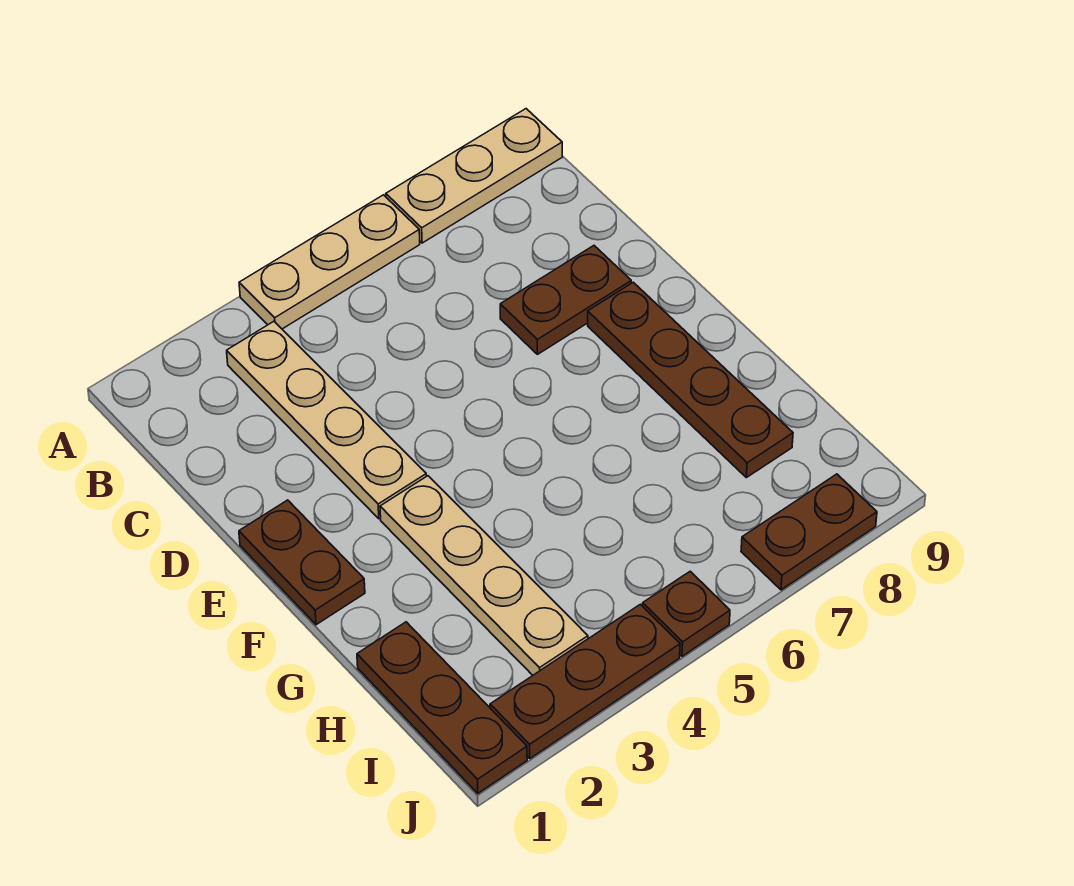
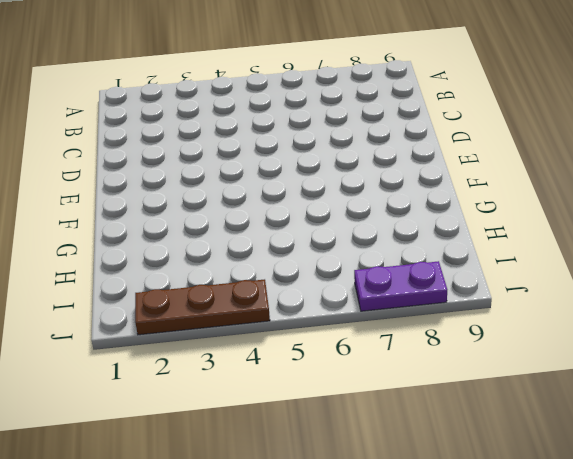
purple 1x2 plate [354,261,447,311] -> brown 1x2 plate [741,474,877,590]
none -> tan 1x3 plate [239,195,420,329]
none -> tan 1x3 plate [386,109,562,243]

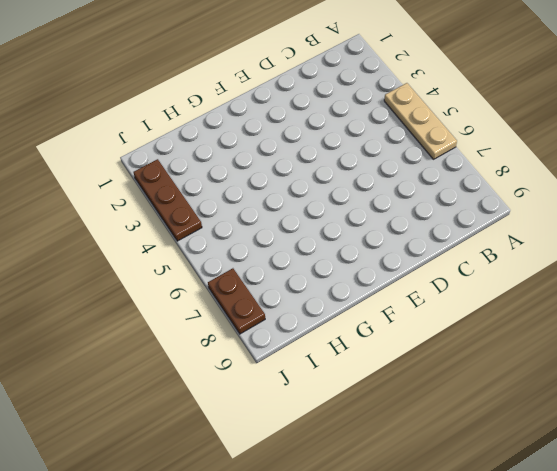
none -> tan 1x3 plate [386,109,562,243]
none -> tan 1x4 plate [227,321,426,519]

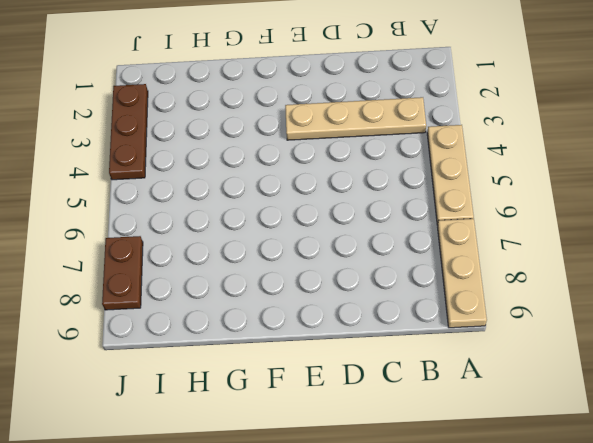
none -> brown 1x2 plate [500,246,631,354]
none -> brown 1x2 plate [239,500,365,625]

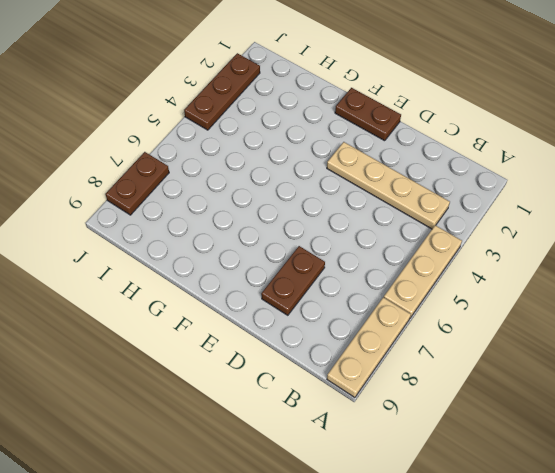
none -> brown 1x4 plate [588,282,793,478]
none -> tan 1x4 plate [380,476,588,675]

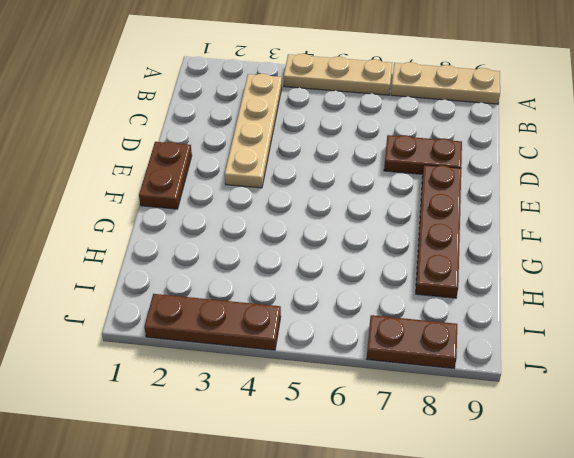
none -> tan 1x4 plate [380,476,588,675]
none -> brown 1x3 plate [357,622,527,793]

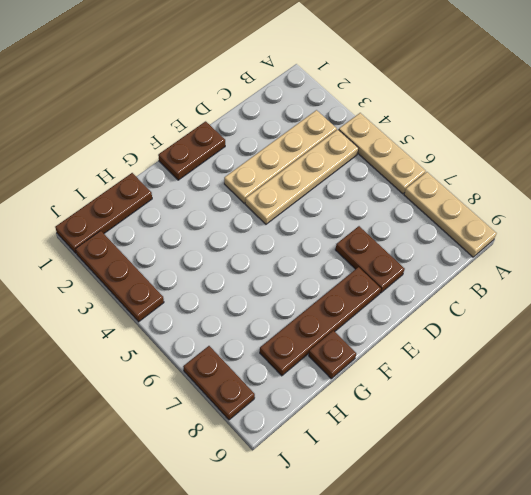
tan 1x4 plate [245,130,359,224] -> tan 1x4 plate moved to [380,476,588,675]
brown 1x1 plate [309,331,356,379] -> brown 1x1 plate moved to [643,571,730,656]

